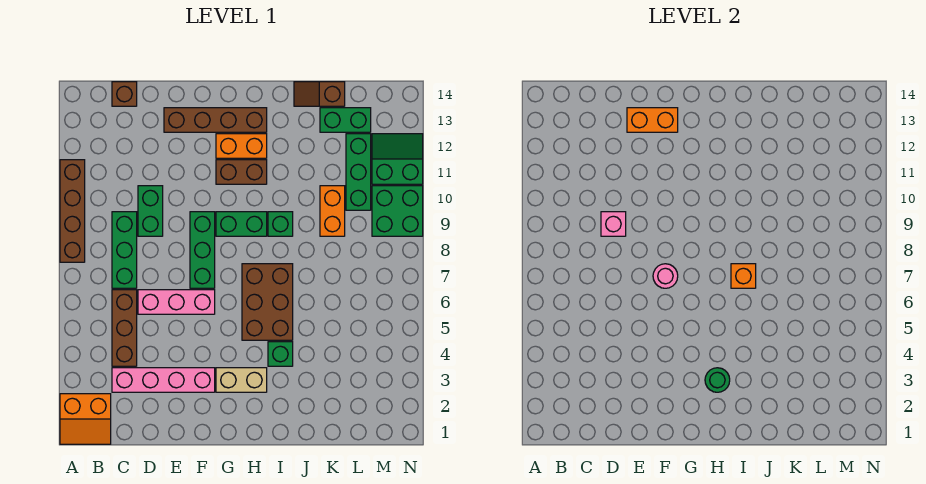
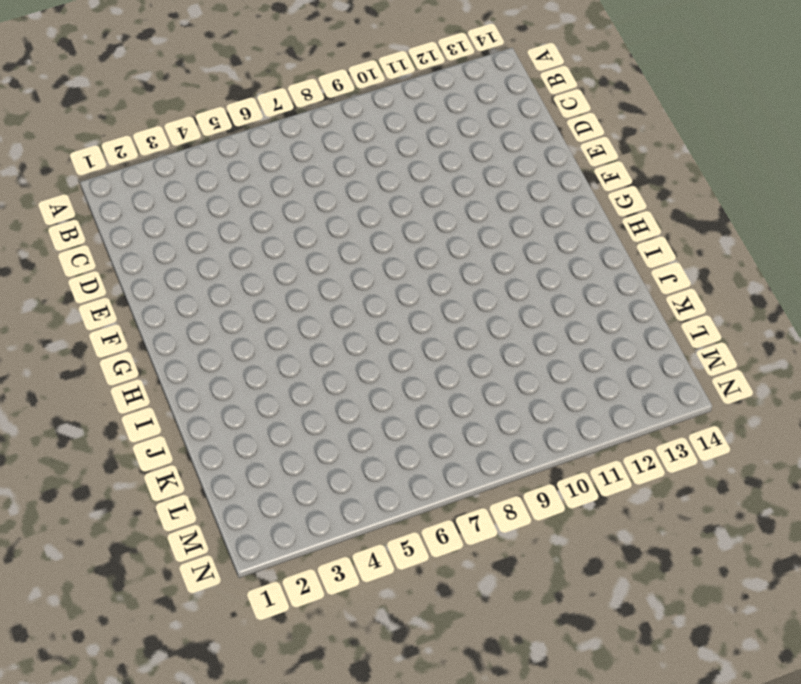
none -> orange 2x2 slope [60,394,111,444]
none -> brown 1x4 brick [60,160,85,262]
none -> pink 1x4 brick [112,368,215,392]

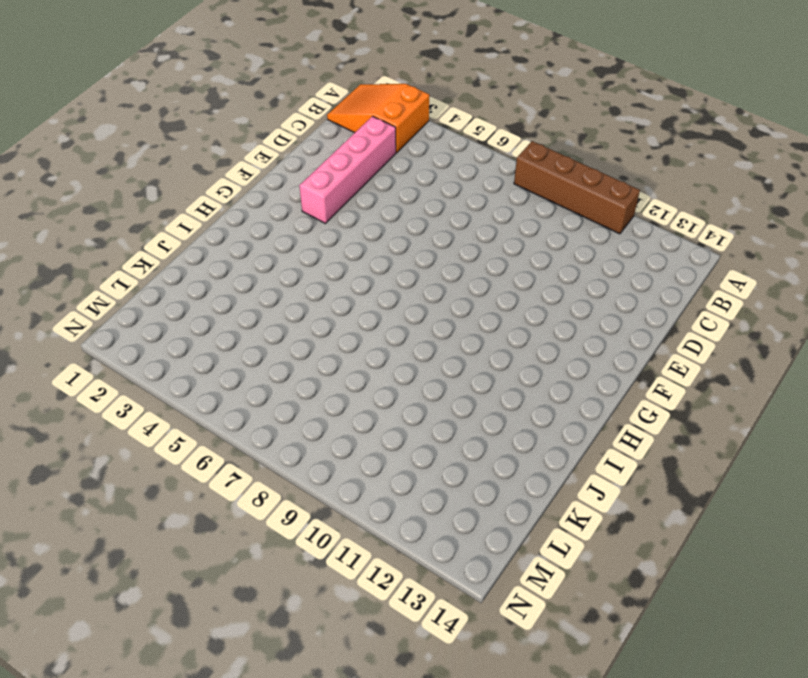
orange 2x3 slope [327,84,429,153] -> orange 2x2 slope [60,394,111,444]
none -> brown 1x3 brick [112,290,137,366]
none -> green 1x3 brick [112,212,137,288]
none -> brown 1x1 brick [112,82,137,106]

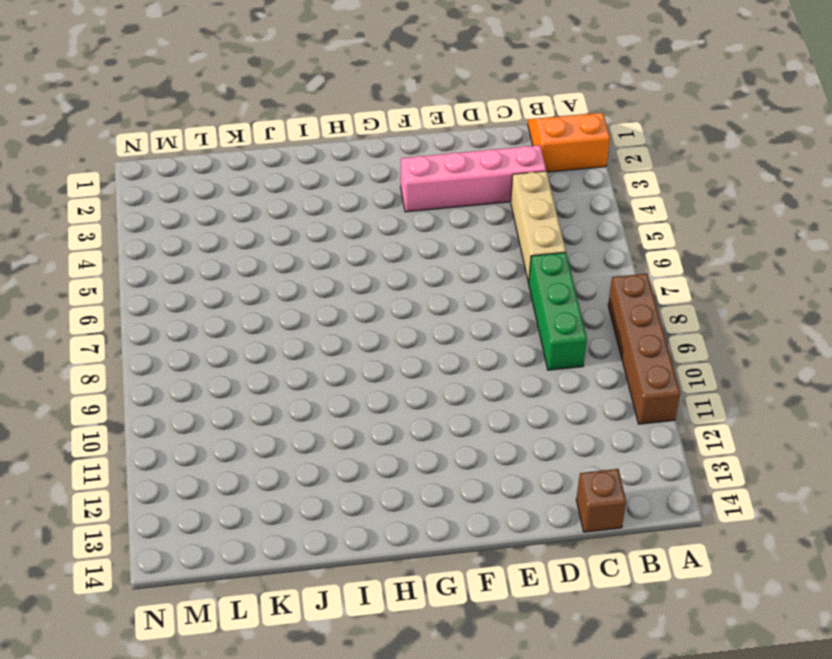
tan 1x3 brick [511,171,566,283] -> brown 1x3 brick [112,290,137,366]
none -> pink 1x3 brick [138,290,215,314]
none -> green 1x2 brick [138,186,163,236]
none -> brown 1x4 brick [164,108,267,132]

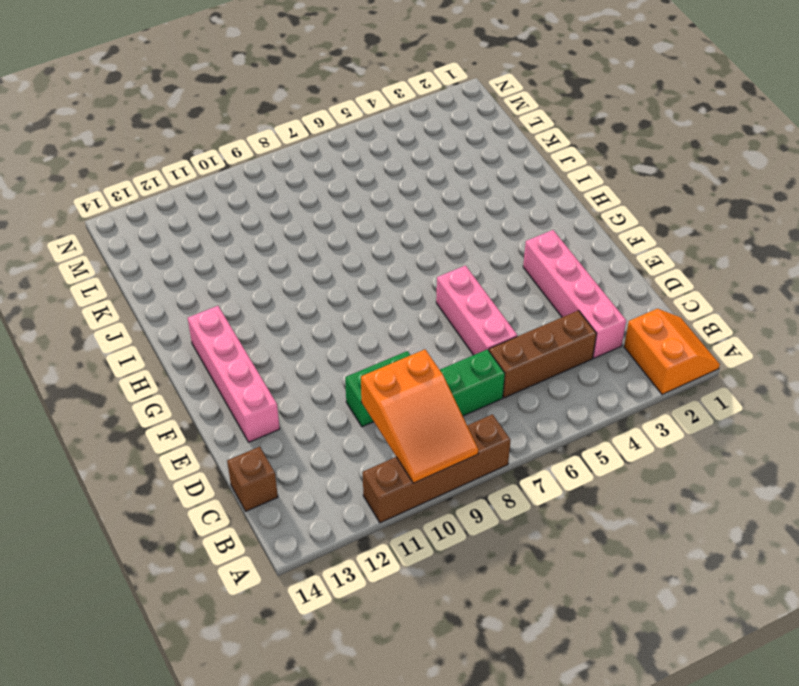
orange 2x3 slope [361,350,478,483] -> none
pink 1x4 brick [188,306,280,442] -> brown 1x4 brick [164,108,267,132]
none -> green 1x3 brick [190,212,215,288]
none -> tan 1x2 brick [216,368,267,392]
none -> green 1x2 brick [216,212,267,236]

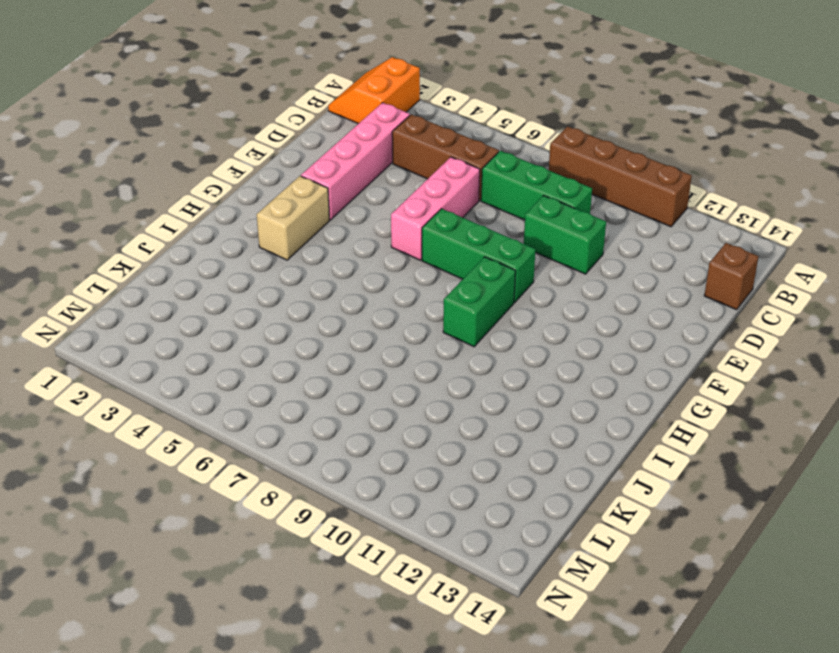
none -> brown 1x4 brick [164,108,267,132]
none -> brown 1x2 brick [216,160,267,184]
none -> orange 1x2 brick [216,134,267,158]

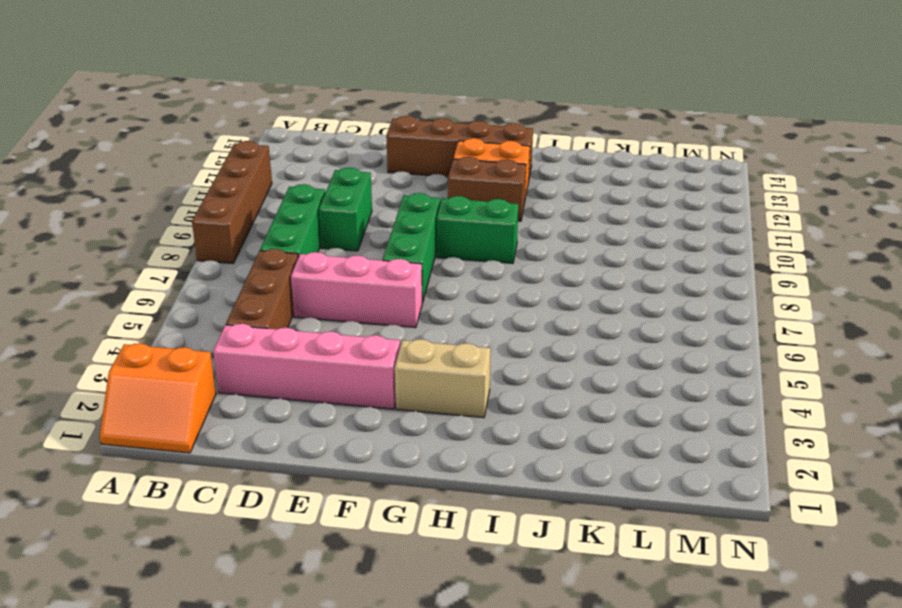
none -> brown 1x1 brick [112,82,137,106]
none -> brown 2x3 brick [242,264,293,340]
none -> green 1x1 brick [268,342,293,366]

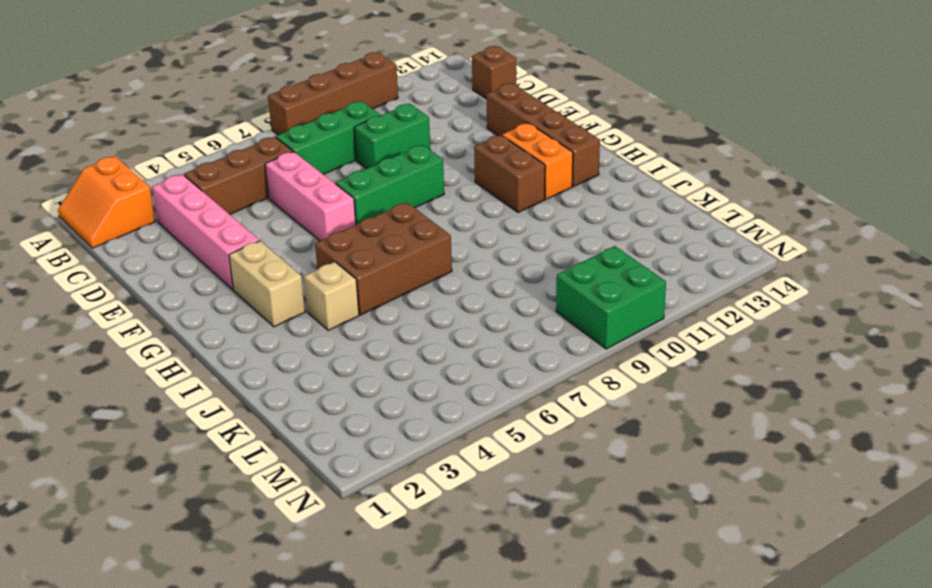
tan 1x1 brick [304,262,359,331] -> green 1x1 brick [268,342,293,366]
none -> green 1x2 brick [216,212,267,236]
none -> green 1x1 brick [268,212,293,236]
none -> brown 1x2 slope [294,82,345,106]

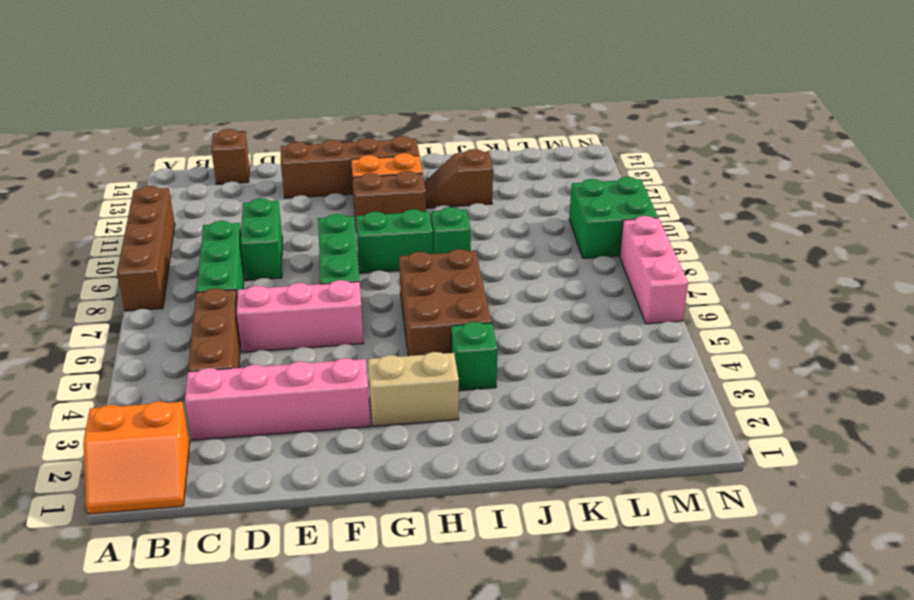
brown 1x2 slope [424,149,493,208] -> brown 1x2 slope moved to [294,82,345,106]
pink 1x3 brick [620,216,688,324] -> none
none -> orange 1x2 brick [320,186,345,236]
none -> green 1x2 brick [320,108,371,132]
none -> green 1x3 brick [346,134,371,210]

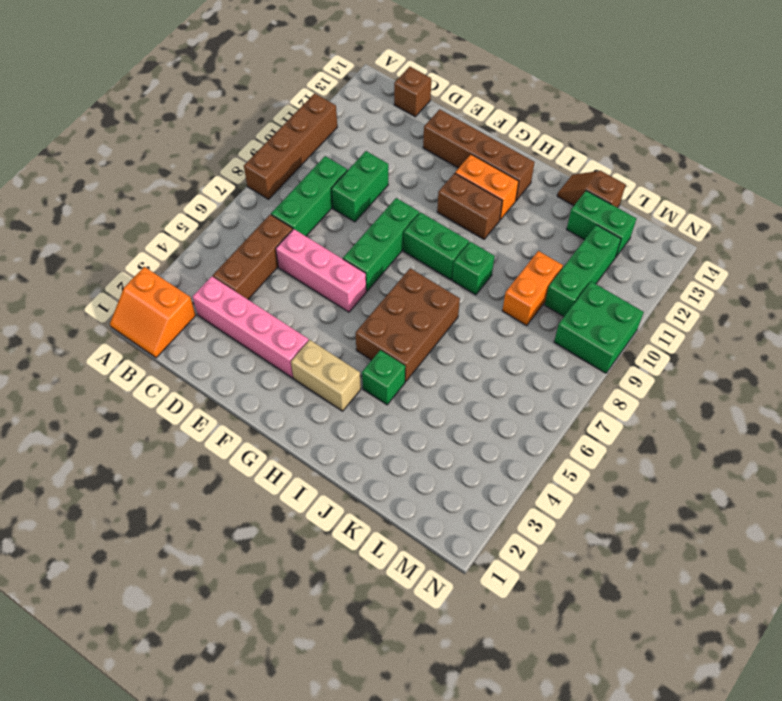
none -> green 2x2 slope [372,134,423,184]
none -> pink 1x1 brick [601,212,626,236]
none -> orange 1x2 brick [627,108,678,132]

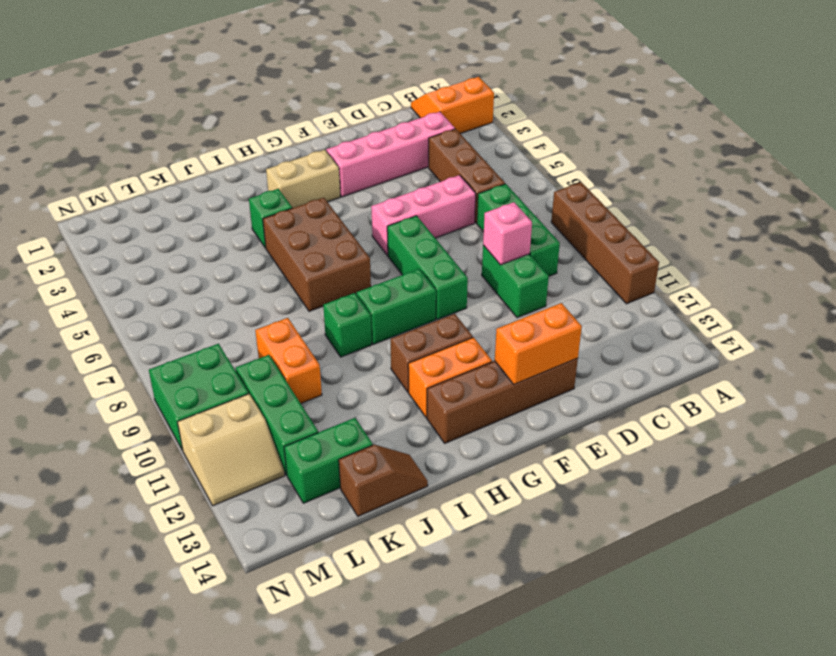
tan 2x2 slope [178,394,285,506] -> green 2x2 slope [372,134,423,184]
none -> brown 1x1 brick [112,82,137,106]
none -> pink 1x1 round brick [653,264,678,288]
none -> green 1x1 round brick [705,368,730,392]

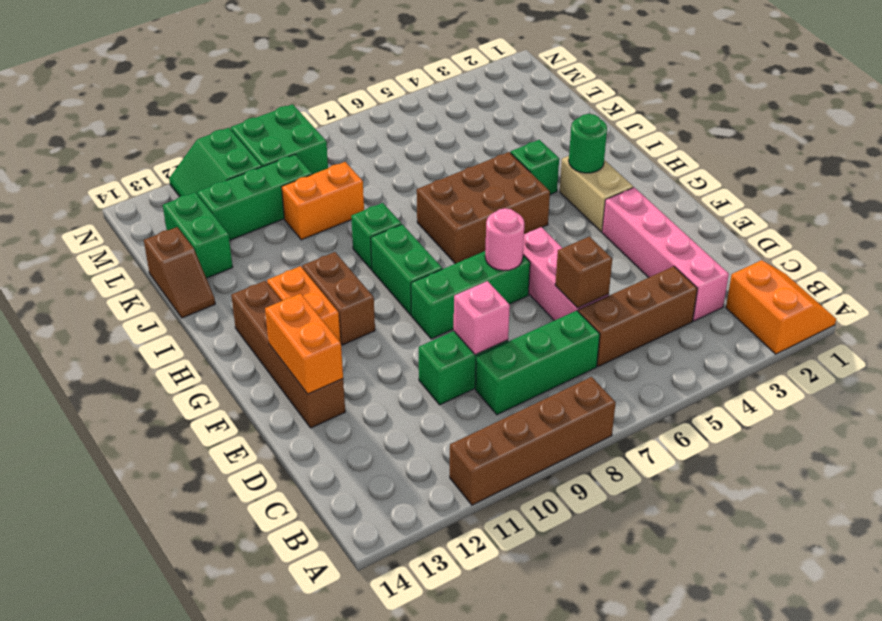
brown 1x1 brick [555,237,612,308] -> brown 1x1 brick moved to [112,82,137,106]
none -> orange 1x1 brick [731,264,756,288]

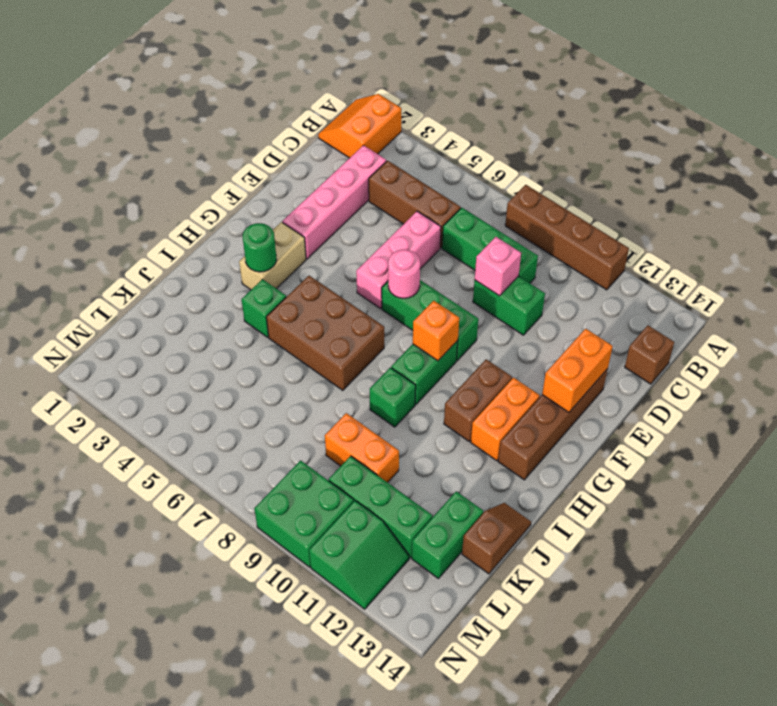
orange 1x1 brick [413,301,459,361] -> orange 1x1 brick moved to [731,264,756,288]

